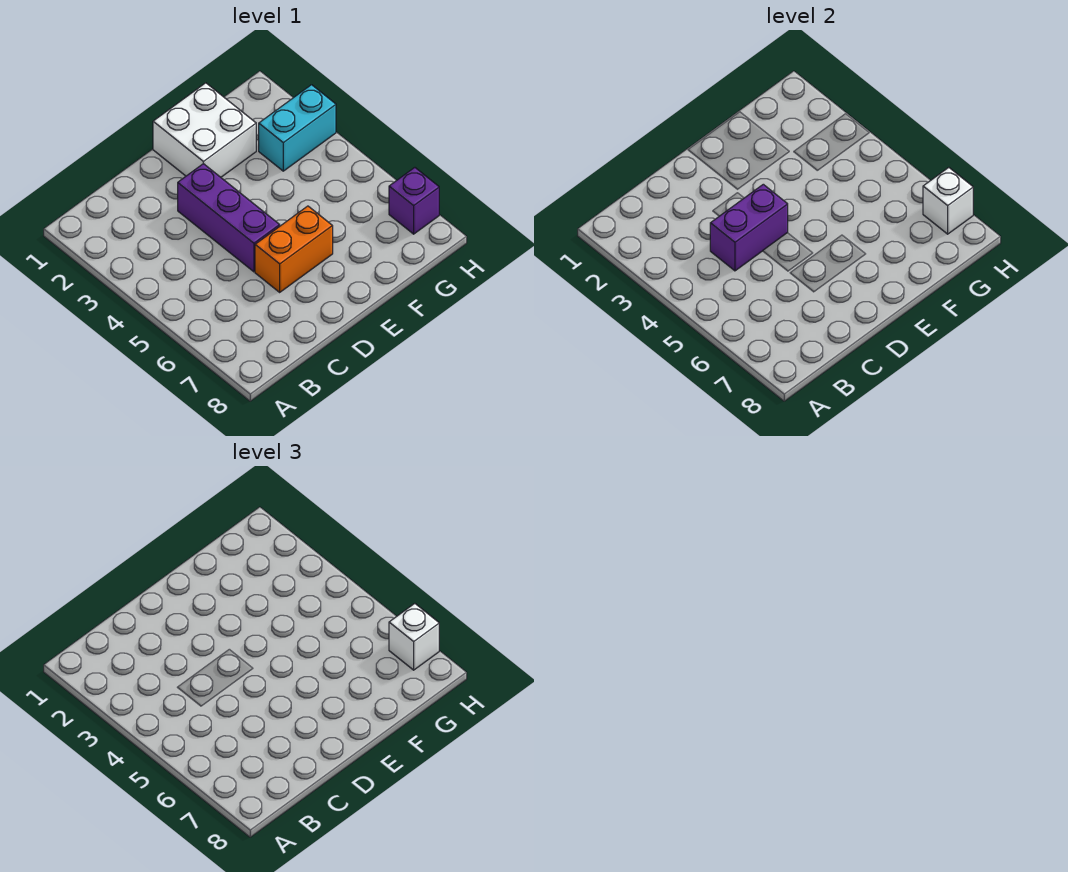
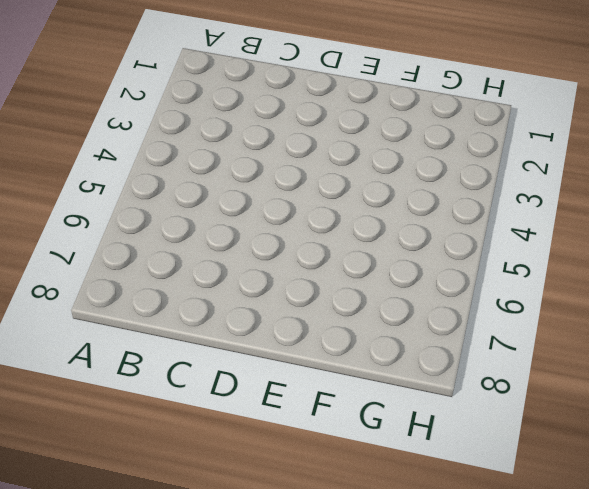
none -> purple 1x3 brick [178,164,280,272]
none -> orange 1x2 brick [255,206,333,292]

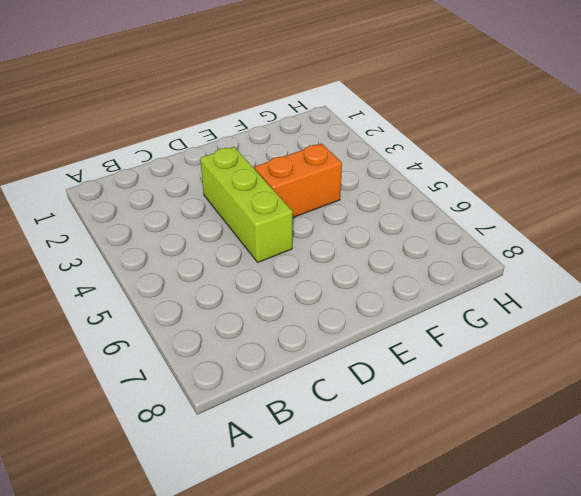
lime 1x3 brick [200,147,293,262] -> purple 1x3 brick [178,164,280,272]
orange 1x2 brick [254,144,342,218] -> orange 1x2 brick moved to [255,206,333,292]
none -> white 2x2 brick [153,83,256,177]
none -> cyan 1x2 brick [259,85,336,171]

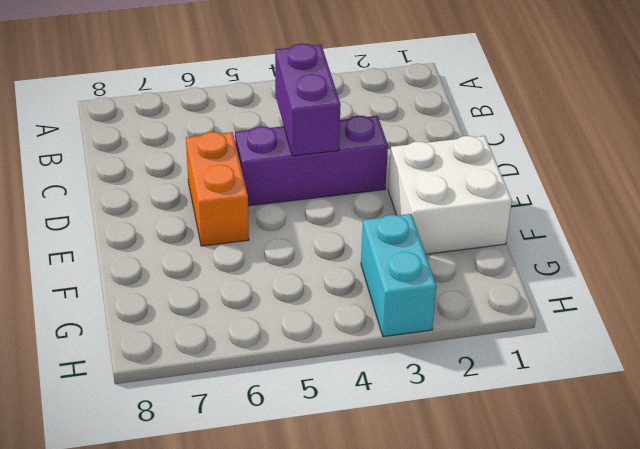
none -> purple 1x1 brick [389,168,439,234]
none -> white 1x1 brick [923,168,973,234]

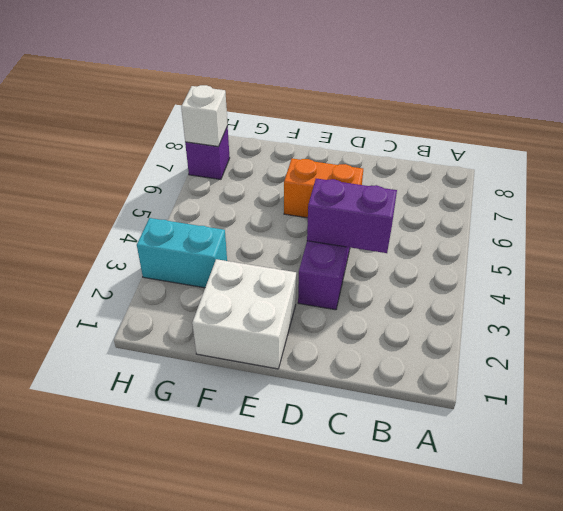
none -> white 1x1 brick [389,604,439,670]

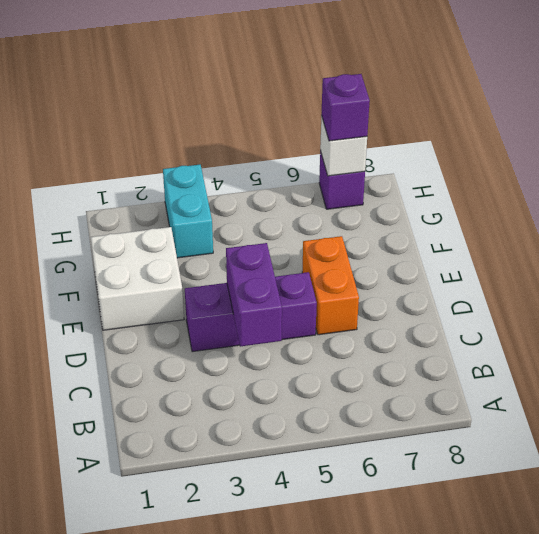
purple 1x1 brick [321,74,370,141] -> white 1x1 brick [389,604,439,670]

